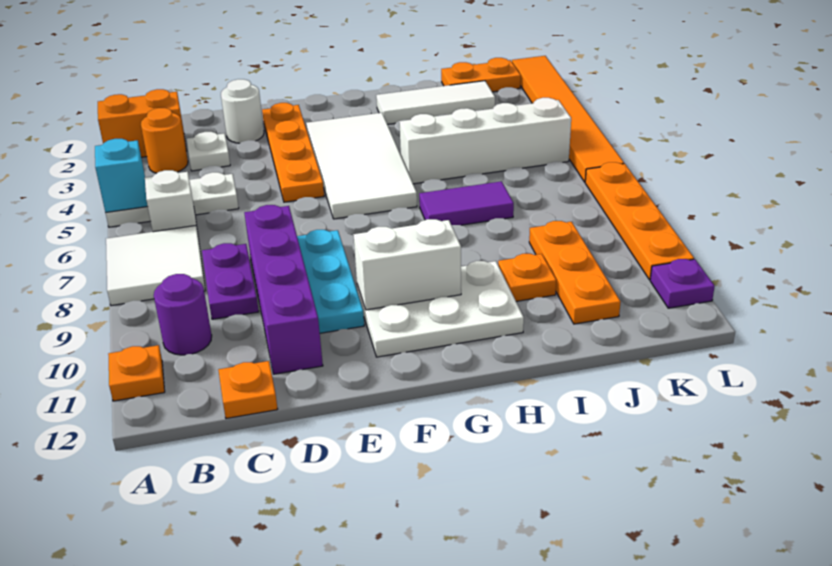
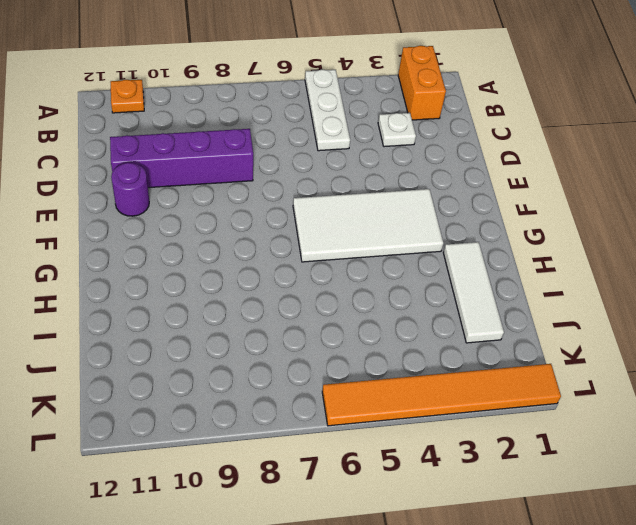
purple 1x1 round brick [111,163,149,216] -> purple 1x1 round brick moved to [154,274,212,355]
none -> white 2x2 tile [106,226,206,306]
none -> orange 1x1 round brick [141,108,188,173]
none -> white 1x1 brick [145,170,198,233]

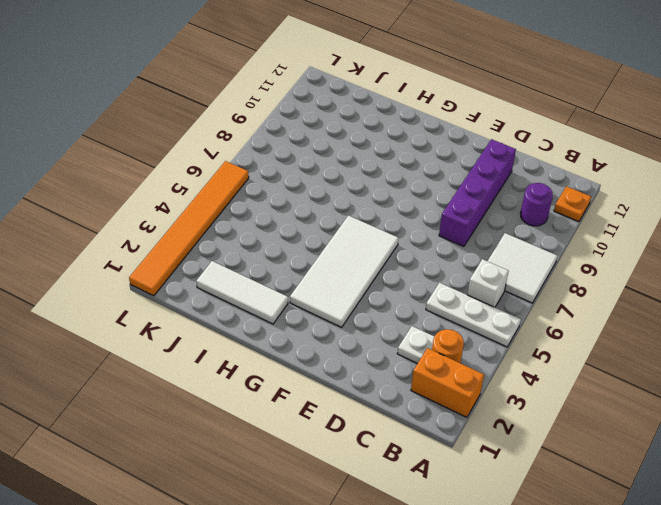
none -> purple 1x2 plate [202,243,259,319]
none -> orange 1x1 plate [219,361,278,419]
none -> white 1x1 round brick [221,79,264,143]

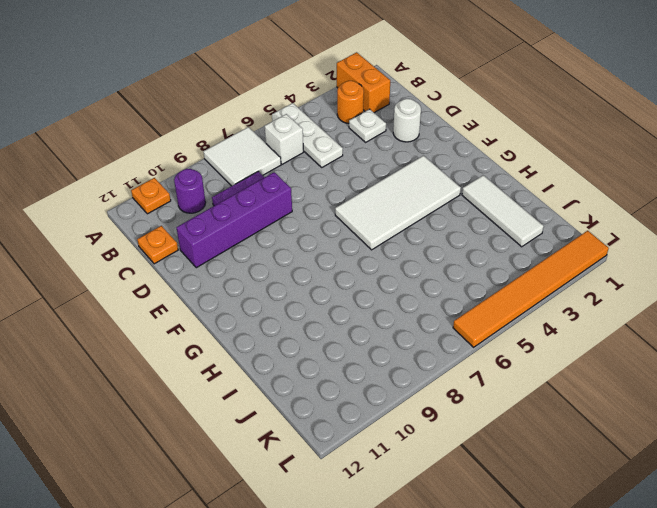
none -> orange 1x4 plate [262,103,324,202]
none -> cyan 1x3 plate [297,230,364,333]
none -> white 2x3 plate [357,261,524,357]

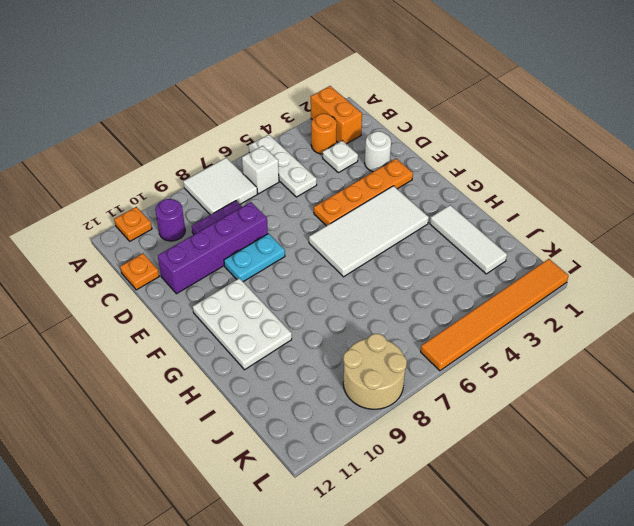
cyan 1x2 plate [224,234,285,282] -> cyan 1x3 plate [297,230,364,333]
tan 2x2 round brick [343,334,407,409] -> orange 1x4 plate [585,162,694,280]
none -> white 1x4 brick [399,98,571,184]
none -> purple 1x2 tile [419,181,514,225]
none -> orange 1x1 plate [498,254,556,301]

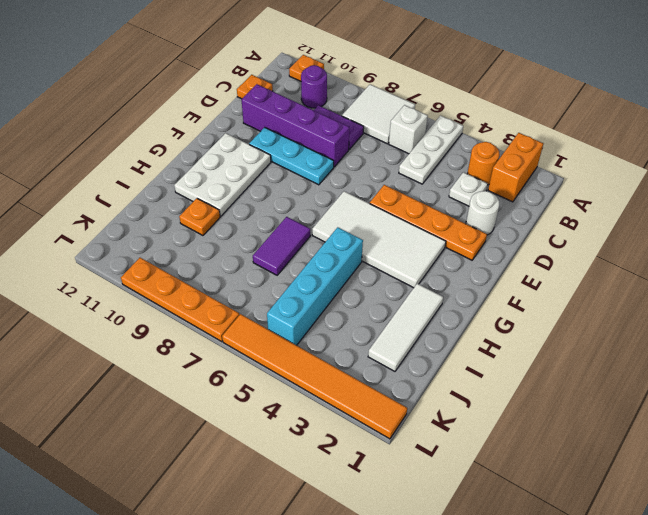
cyan 1x4 brick [267,227,363,345] -> white 1x4 brick [399,98,571,184]
none -> orange 1x2 plate [441,58,521,92]
none -> orange 1x3 plate [529,221,621,324]
none -> purple 1x1 plate [650,259,715,308]

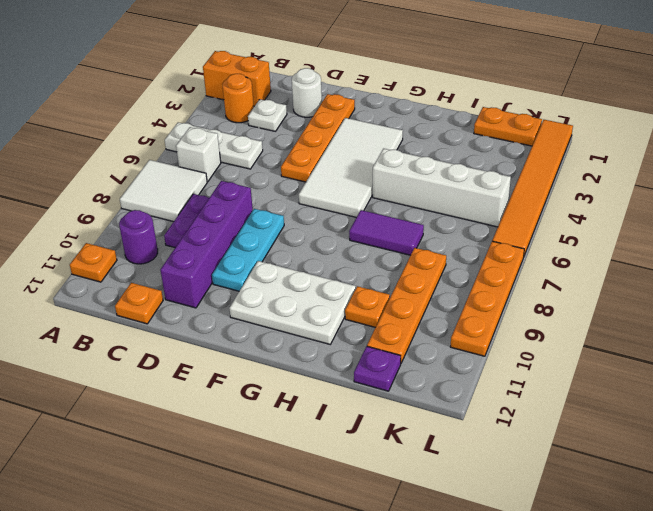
orange 1x4 plate [367,248,446,363] -> orange 1x3 plate [529,221,621,324]
purple 1x1 plate [354,346,401,391] -> purple 1x1 plate moved to [650,259,715,308]
none -> white 1x3 tile [376,81,495,124]
none -> cyan 1x1 brick [95,139,148,213]
none -> white 1x2 brick [353,219,461,310]

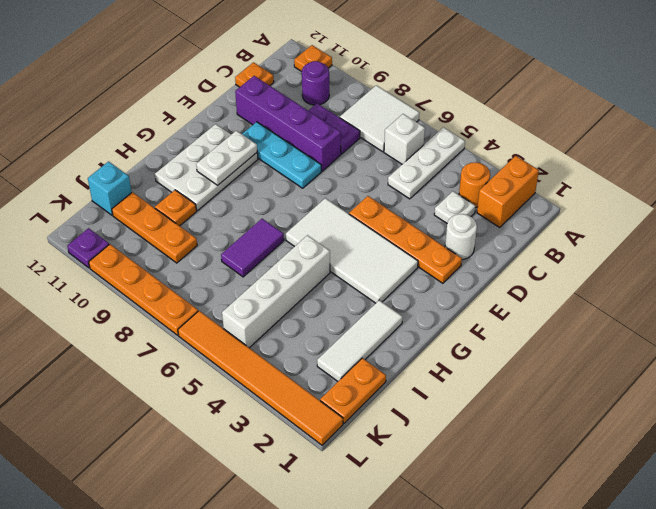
white 1x2 plate [196,131,257,185] -> white 1x2 brick [353,219,461,310]
cyan 1x1 brick [88,162,132,215] -> cyan 1x1 brick moved to [95,139,148,213]

